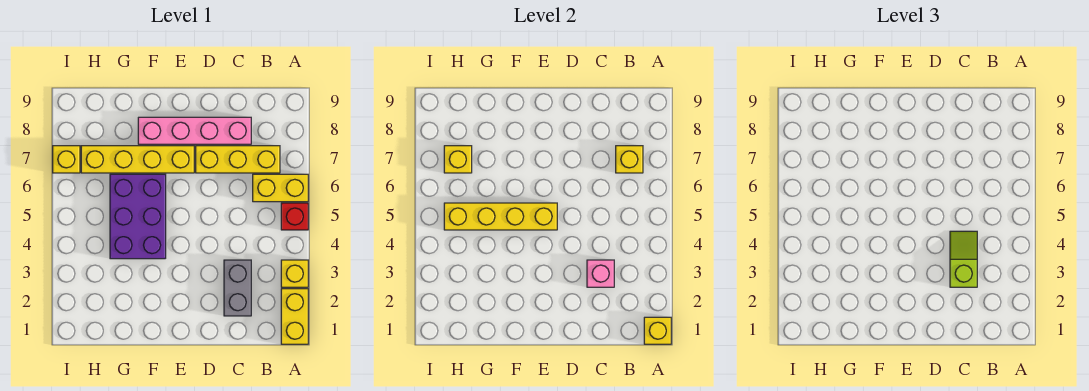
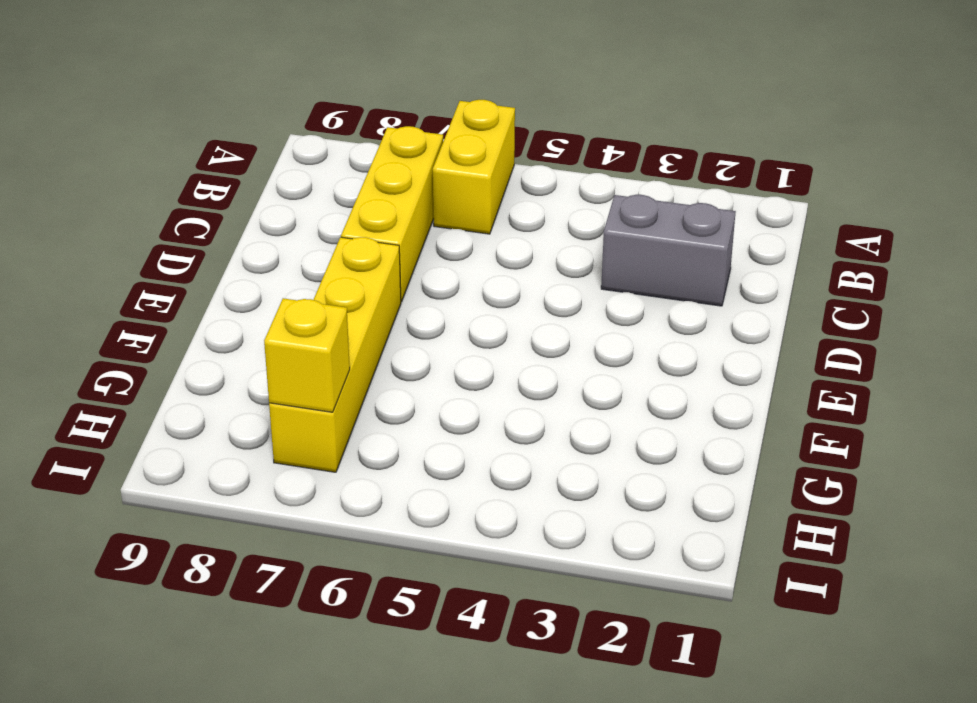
none -> yellow 1x2 brick [281,289,308,344]
none -> yellow 1x1 brick [281,260,308,287]
none -> red 1x1 brick [281,203,308,230]

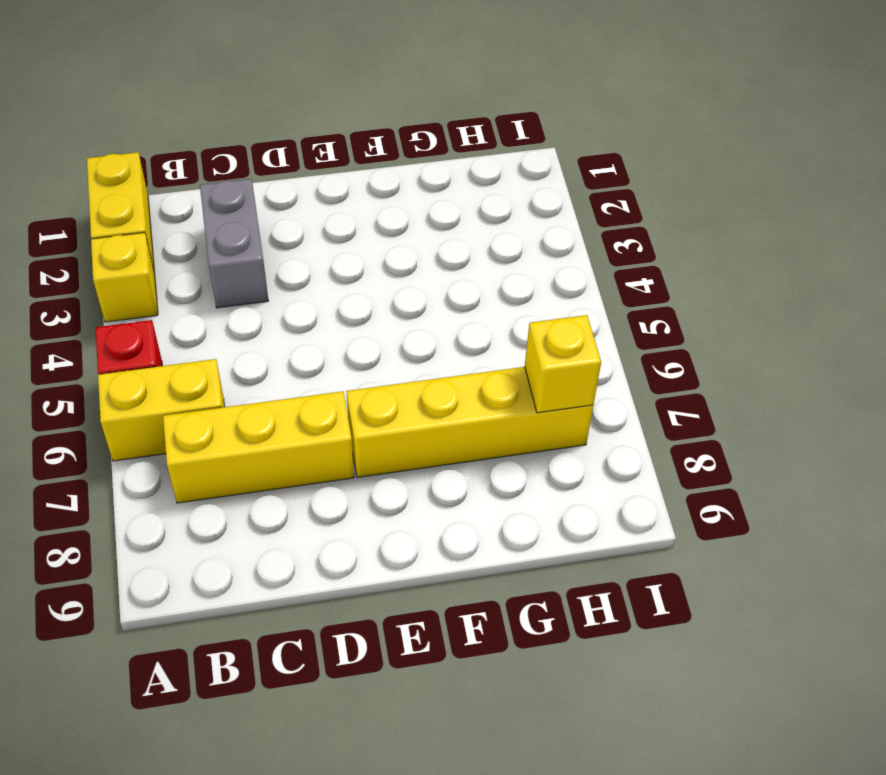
none -> pink 1x4 brick [138,117,251,144]
none -> purple 2x3 brick [110,174,166,259]
none -> yellow 1x1 brick [53,146,80,173]

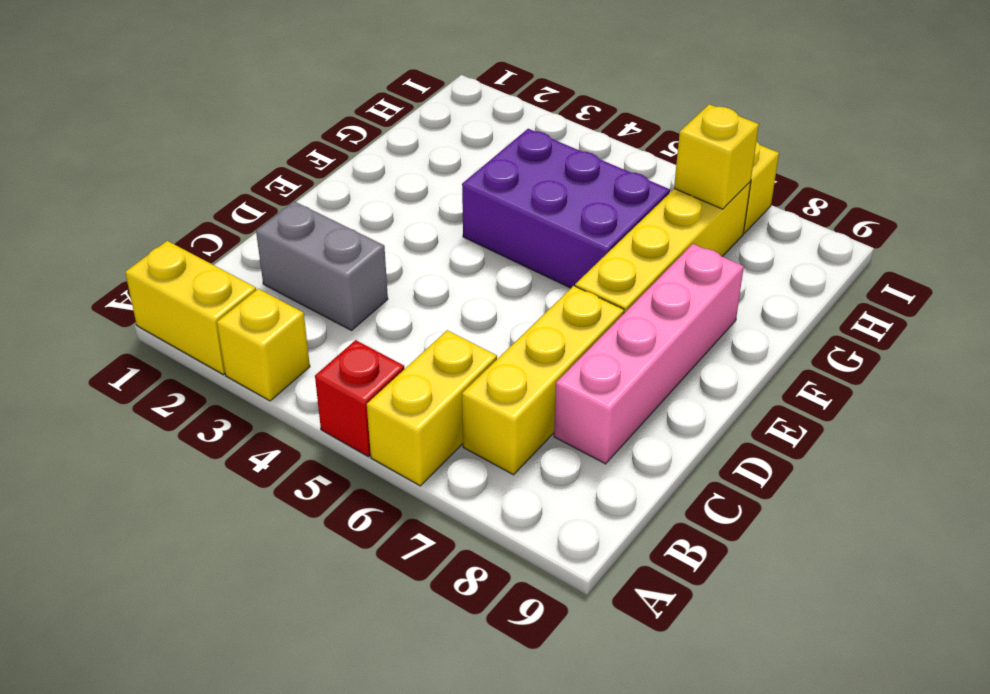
none -> yellow 1x1 brick [644,317,671,344]
none -> yellow 1x1 brick [616,146,643,173]
none -> pink 1x1 brick [587,260,614,287]

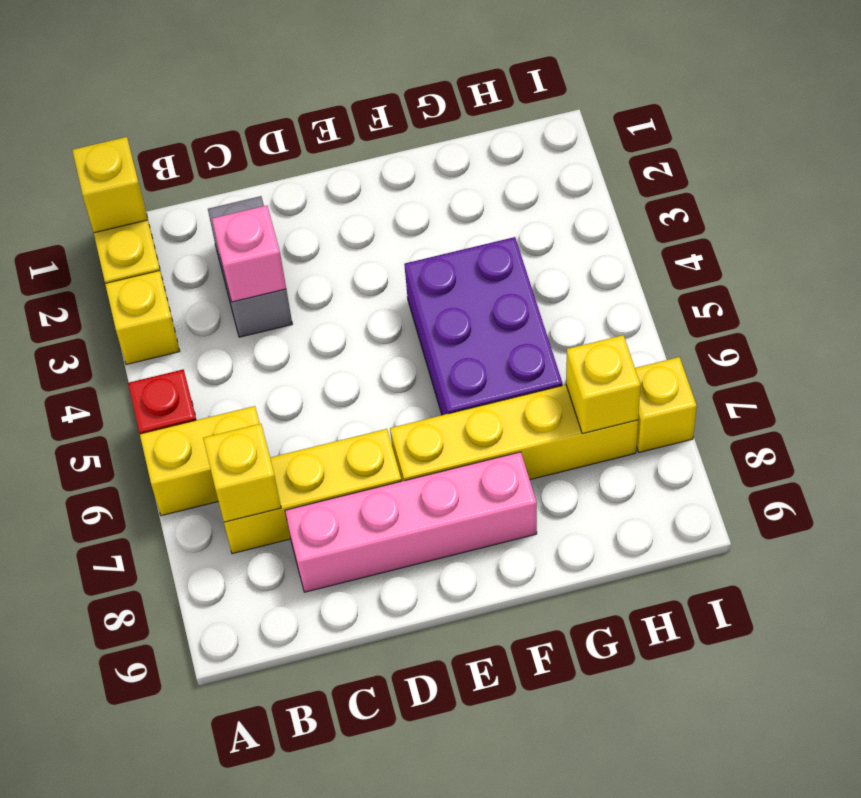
none -> yellow 1x4 brick [444,203,557,230]
none -> lime 1x2 slope [950,231,977,287]

